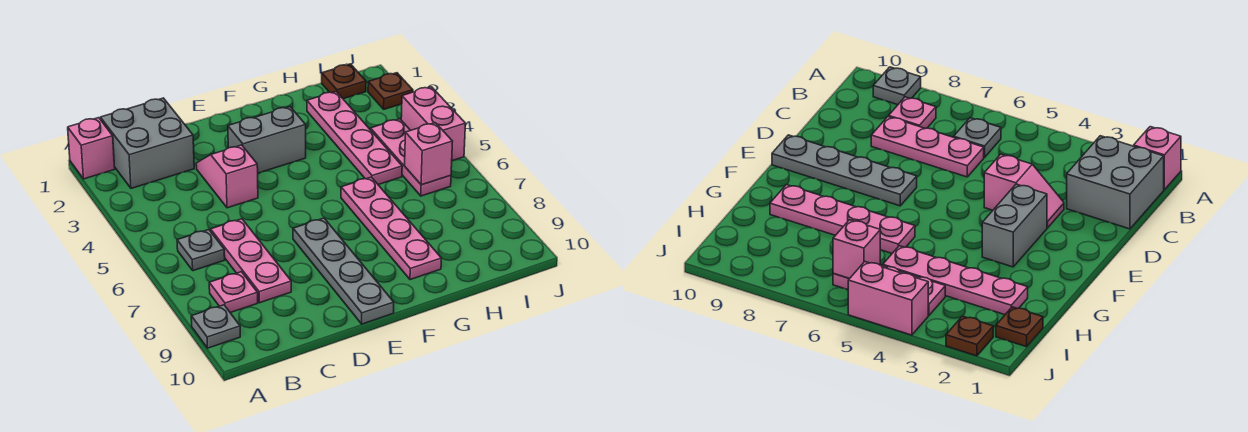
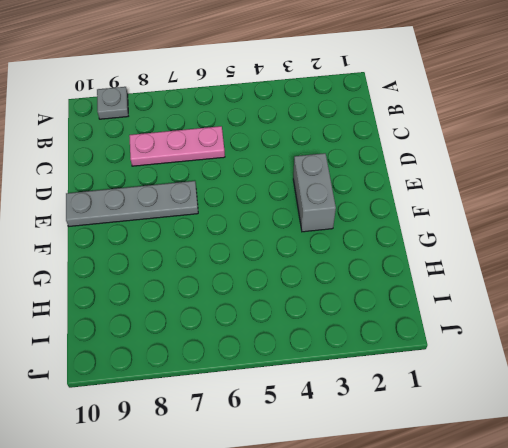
none -> pink 1x1 brick [68,118,115,179]
none -> grey 2x2 brick [100,98,194,188]
none -> grey 1x1 plate [177,230,225,271]

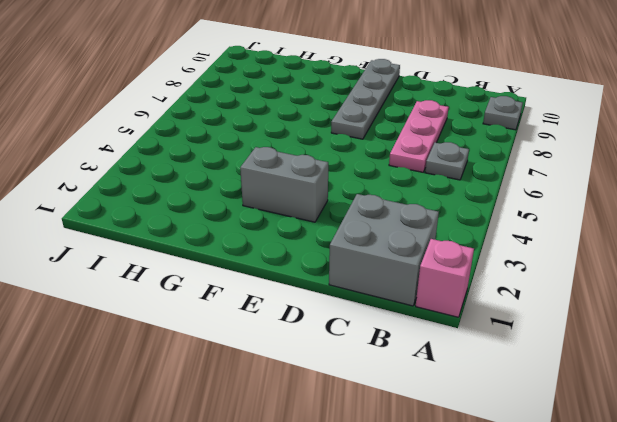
none -> pink 1x1 plate [209,272,258,313]
none -> pink 1x2 slope [196,145,258,208]
none -> pink 1x4 plate [341,177,441,280]

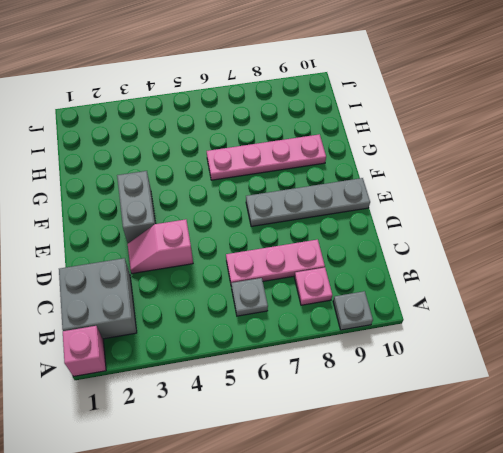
none -> pink 1x4 plate [307,92,402,185]
none -> brown 1x1 plate [322,64,366,99]
none -> pink 1x3 plate [371,119,451,196]

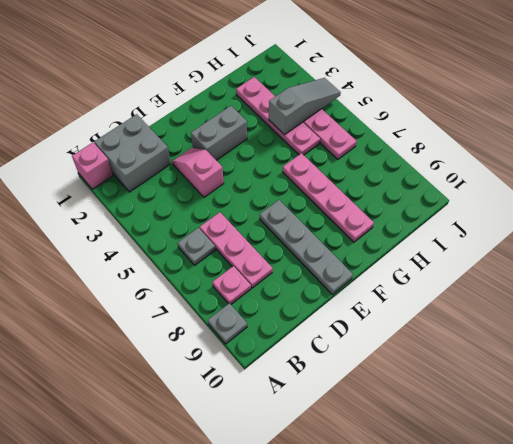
grey 1x3 slope [269,78,341,135] -> none
none -> brown 1x1 plate [322,64,366,99]
none -> brown 1x1 plate [368,73,413,109]
none -> pink 1x2 brick [401,87,465,161]

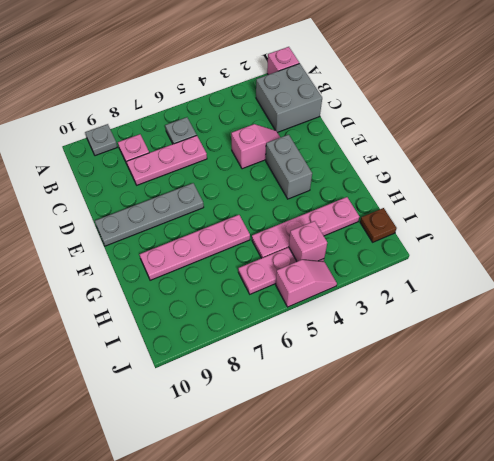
pink 1x1 brick [289,221,327,261] -> pink 1x1 brick moved to [405,123,453,185]
pink 1x2 slope [276,260,337,307] -> pink 1x2 brick [401,87,465,161]
none -> brown 1x1 plate [368,73,413,109]

